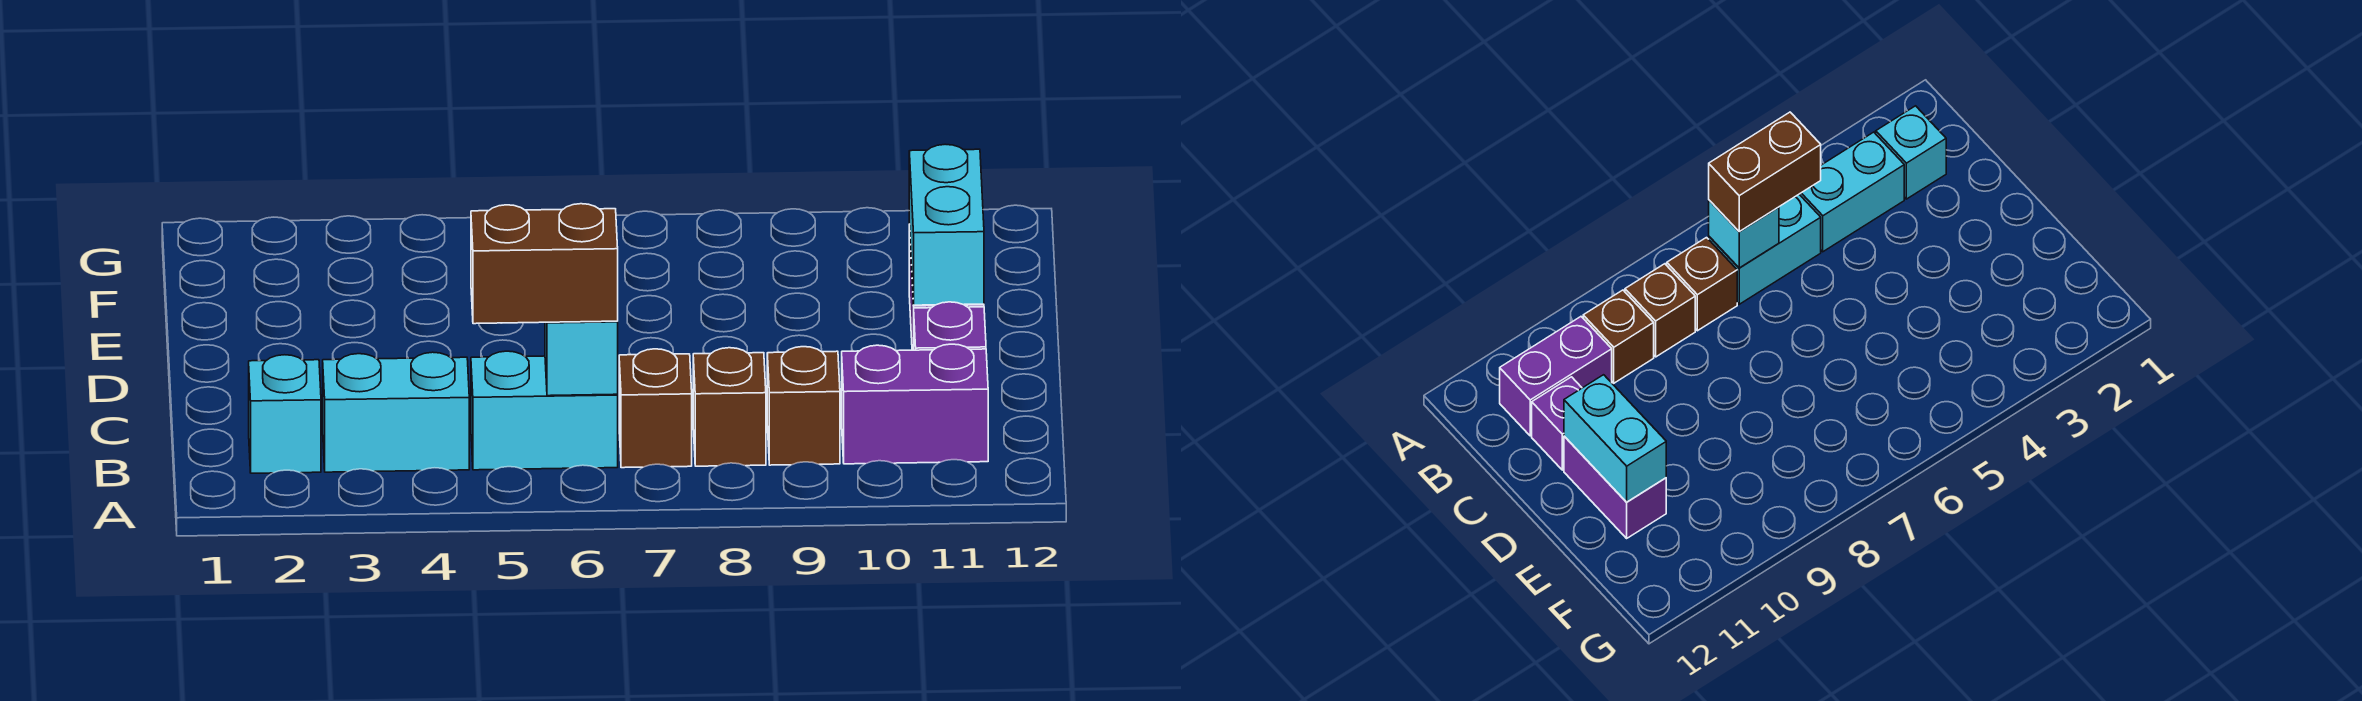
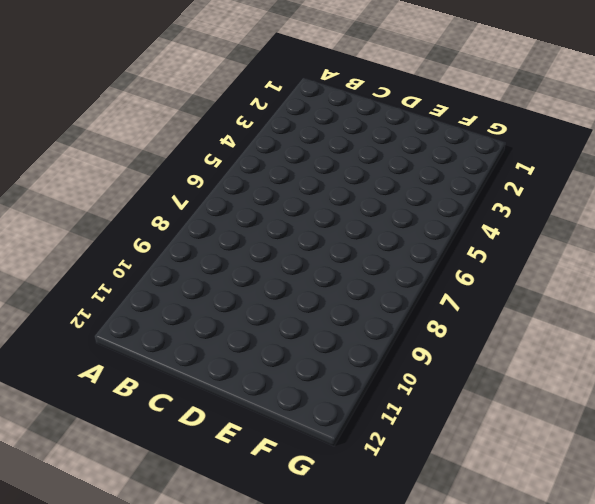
none -> cyan 1x1 brick [249,355,321,473]
none -> cyan 1x2 brick [323,352,469,472]
none -> cyan 1x2 brick [471,351,618,470]

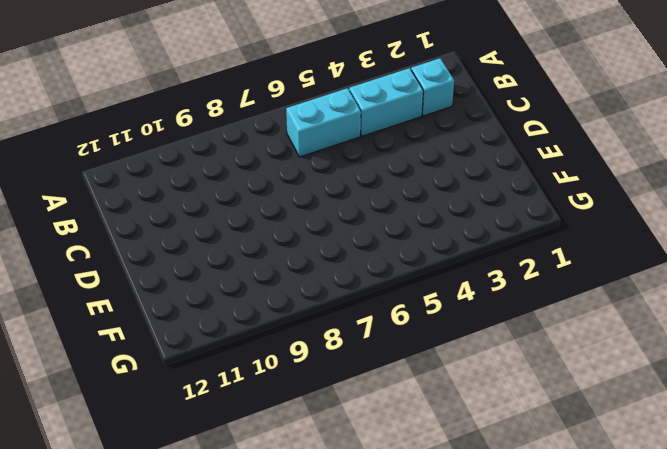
none -> brown 1x1 brick [619,349,692,468]
none -> brown 1x1 brick [693,348,766,466]
none -> brown 1x1 brick [767,347,840,465]

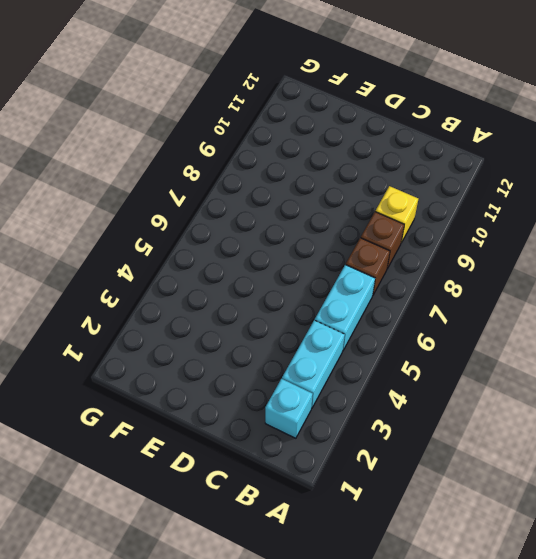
yellow 1x1 brick [375,186,418,243] -> brown 1x1 brick [767,347,840,465]
none -> purple 1x2 brick [842,344,988,464]
none -> purple 1x1 brick [914,302,986,350]
none -> purple 1x2 brick [1564,436,1666,538]

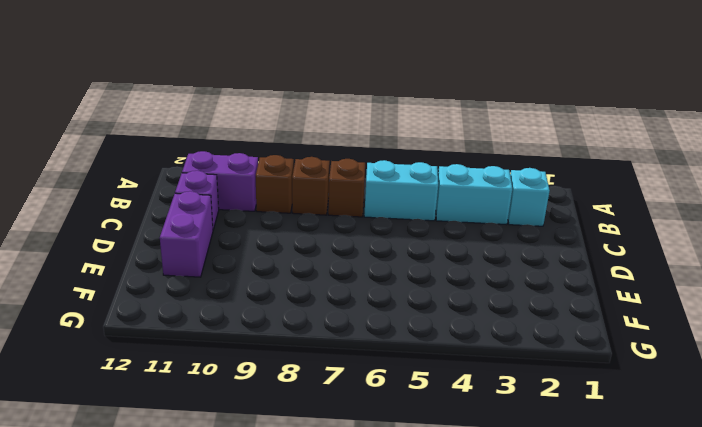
none -> cyan 1x1 brick [545,321,618,396]
none -> cyan 1x2 brick [909,144,984,305]
none -> brown 1x2 brick [471,204,618,324]

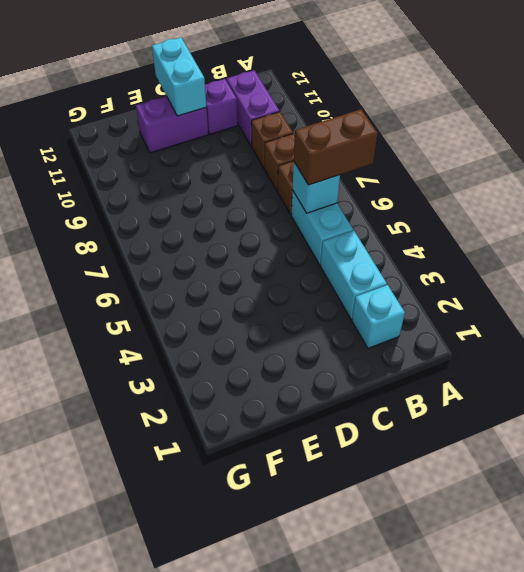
brown 1x2 brick [294,109,378,185] -> brown 1x2 brick turned to [471,204,618,324]
cyan 1x2 brick [152,37,206,116] -> cyan 1x2 brick turned to [909,144,984,305]

